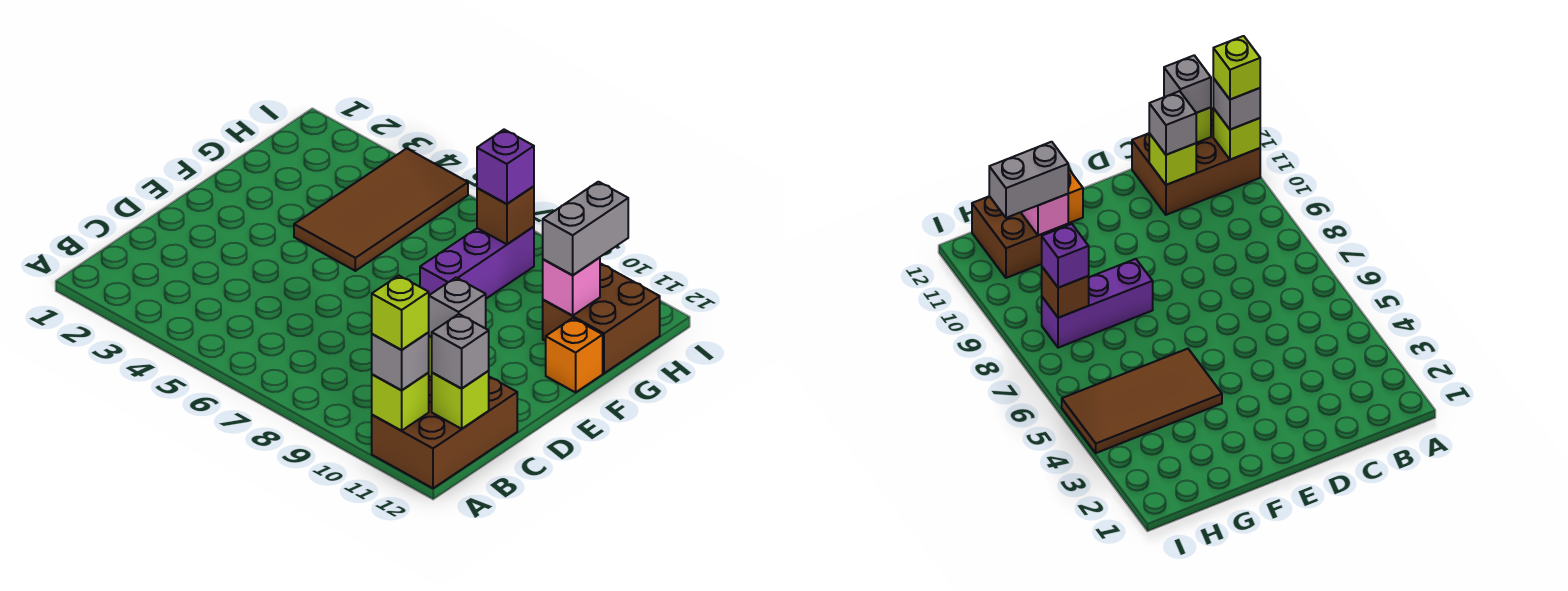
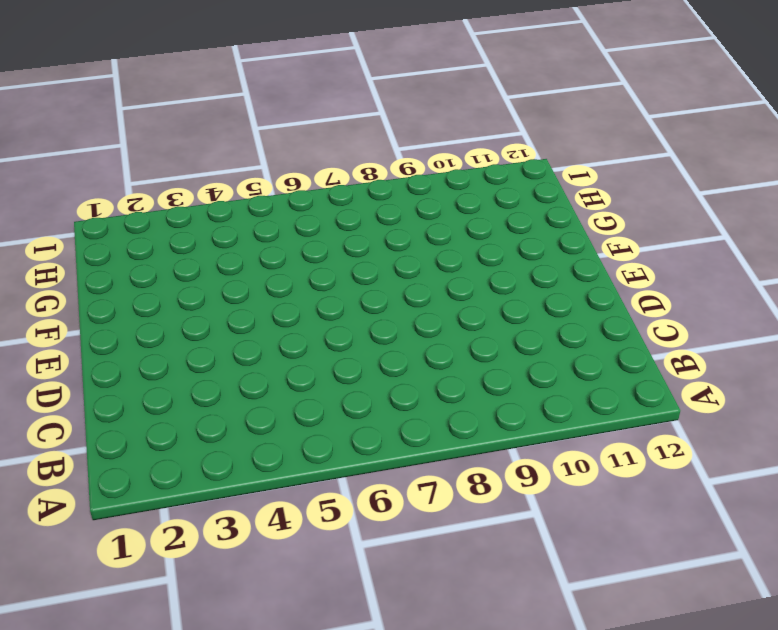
none -> brown 2x3 brick [372,376,517,488]
none -> brown 2x4 tile [294,148,468,271]
none -> purple 1x3 brick [420,227,534,299]

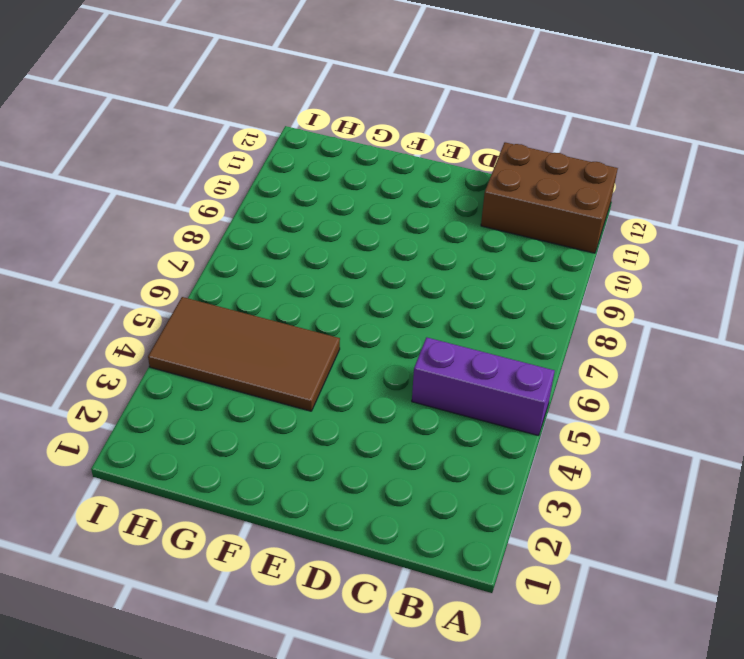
purple 1x3 brick [412,337,555,436] -> purple 1x3 brick moved to [420,227,534,299]
none -> orange 1x1 brick [546,318,603,392]
none -> brown 2x2 brick [543,263,660,373]
none -> lime 1x1 brick [372,372,429,431]

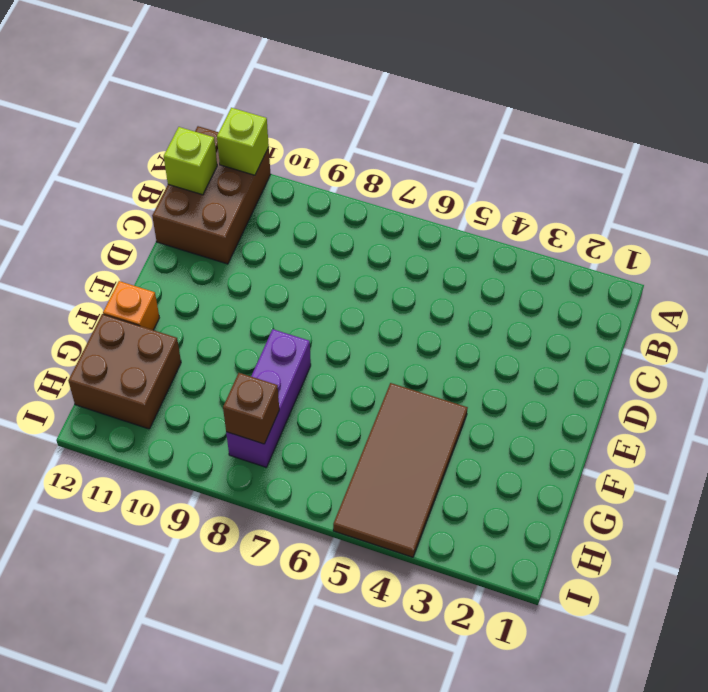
none -> lime 1x1 brick [1149,133,1196,185]
none -> pink 1x1 brick [543,258,600,315]
none -> grey 1x1 brick [372,332,429,390]

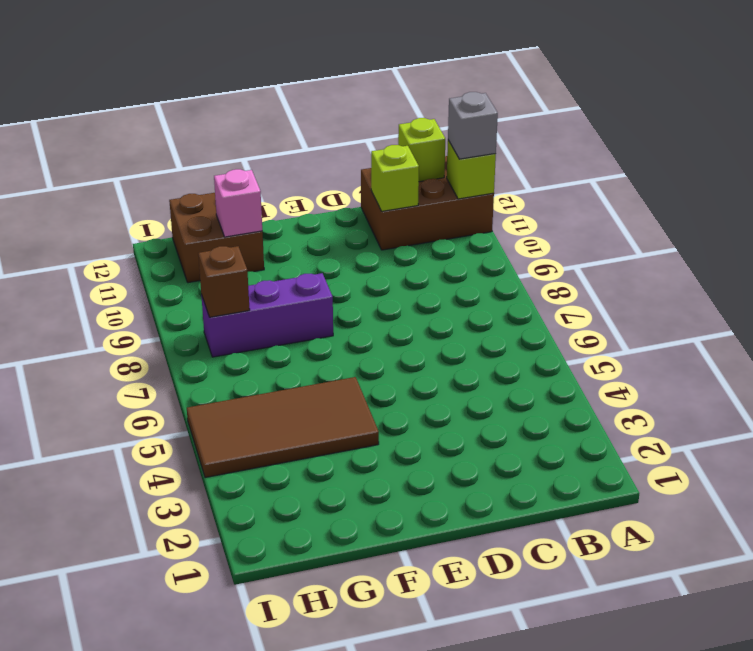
none -> orange 1x1 brick [546,318,603,392]
none -> grey 1x1 brick [432,314,489,389]
none -> grey 1x1 brick [429,278,486,337]

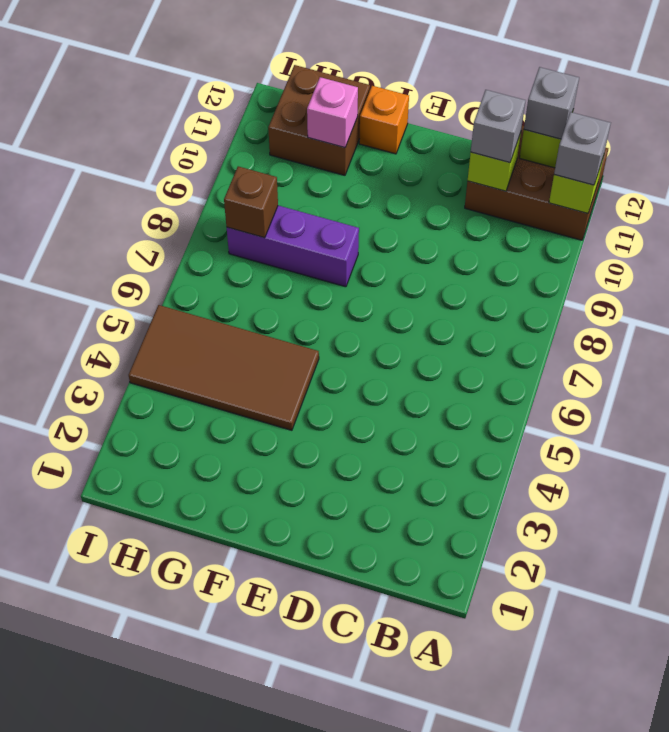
none -> grey 1x2 brick [543,182,628,275]
none -> purple 1x1 brick [477,130,534,204]
none -> lime 1x1 brick [372,276,429,350]

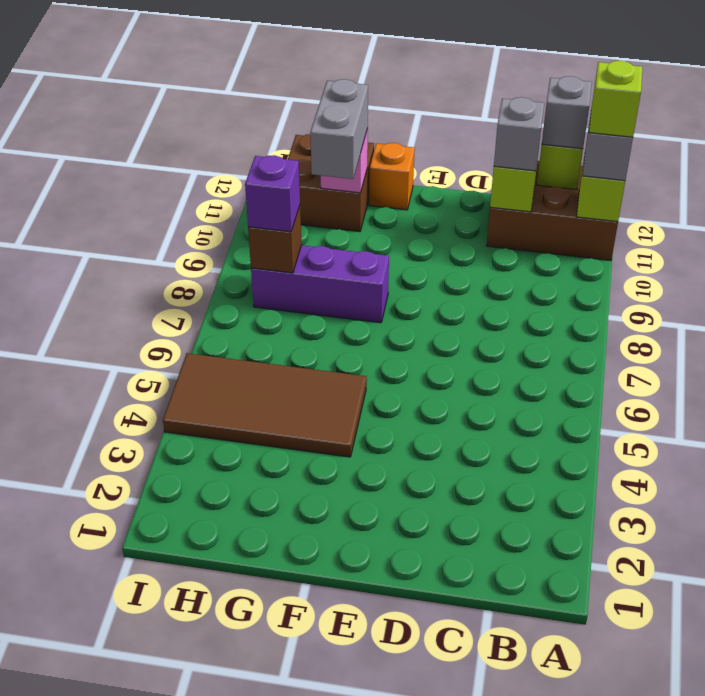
grey 1x2 brick [310,79,368,179] -> grey 1x2 brick turned to [543,182,628,275]

